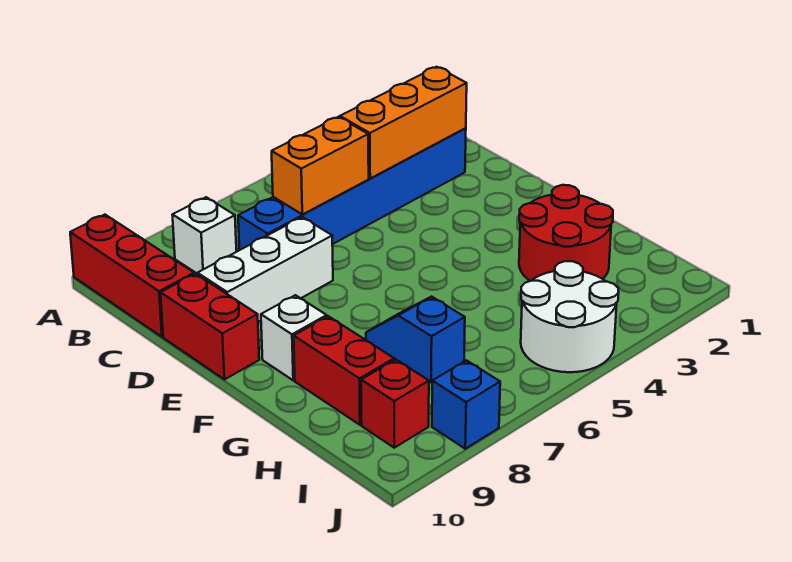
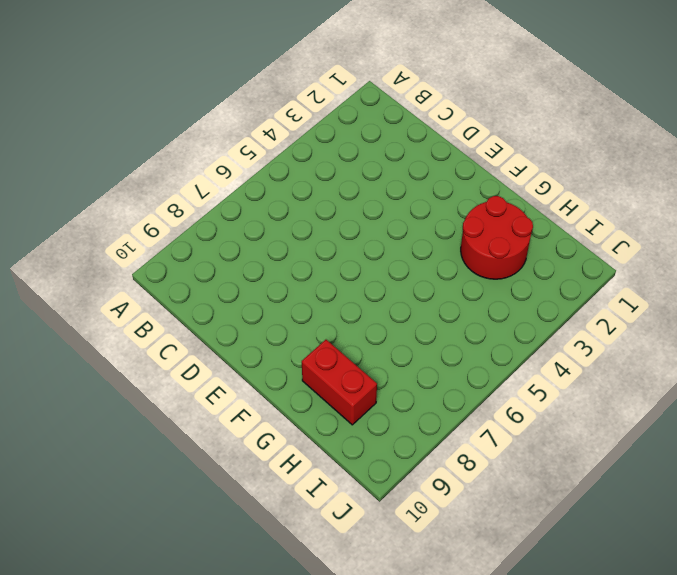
none -> red 1x3 brick [70,215,194,337]
none -> white 1x1 brick [173,197,236,273]
none -> blue 1x6 brick [238,128,466,250]

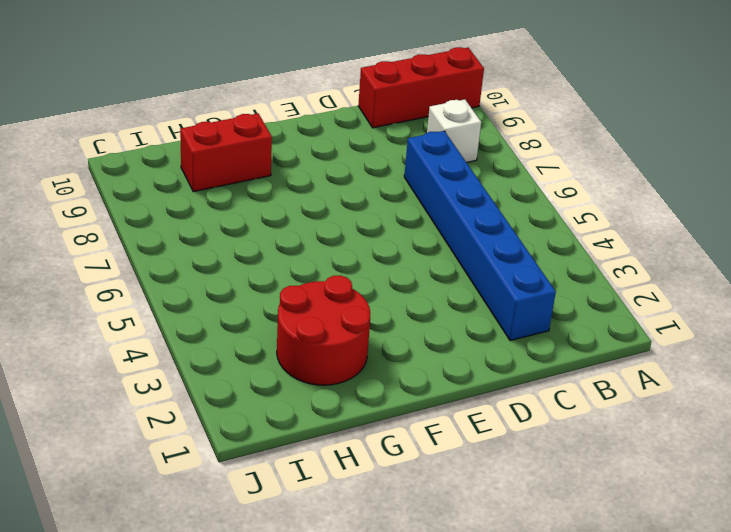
none -> white 1x3 brick [197,217,333,322]
none -> red 1x2 brick [161,274,259,379]
none -> white 1x1 brick [261,295,327,380]

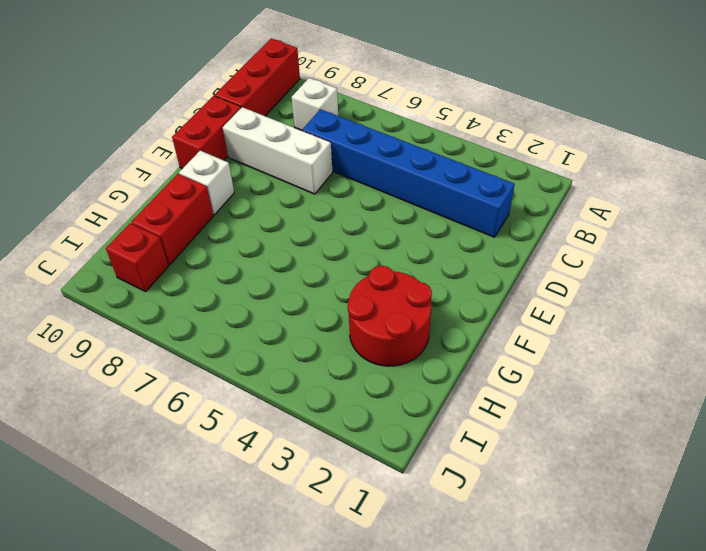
none -> blue 1x2 slope [366,297,465,382]
none -> white 2x2 round brick [521,261,619,372]
none -> blue 1x1 brick [432,360,500,449]

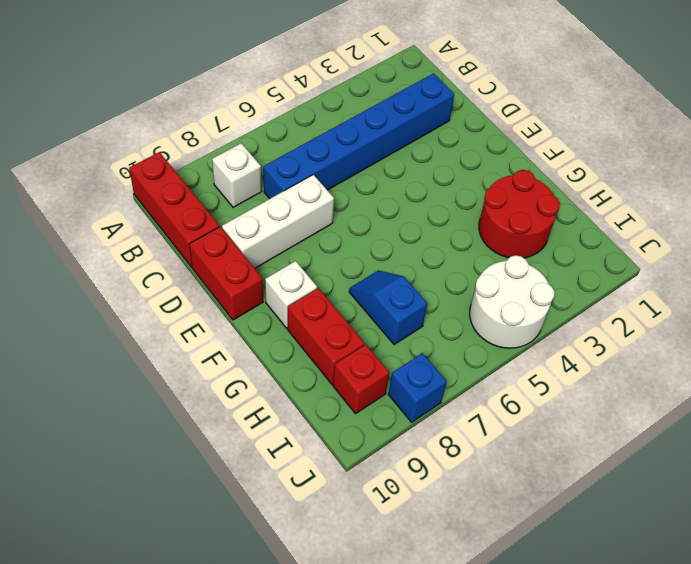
none -> orange 1x3 brick [340,67,467,179]
none -> orange 1x2 brick [272,117,369,214]

